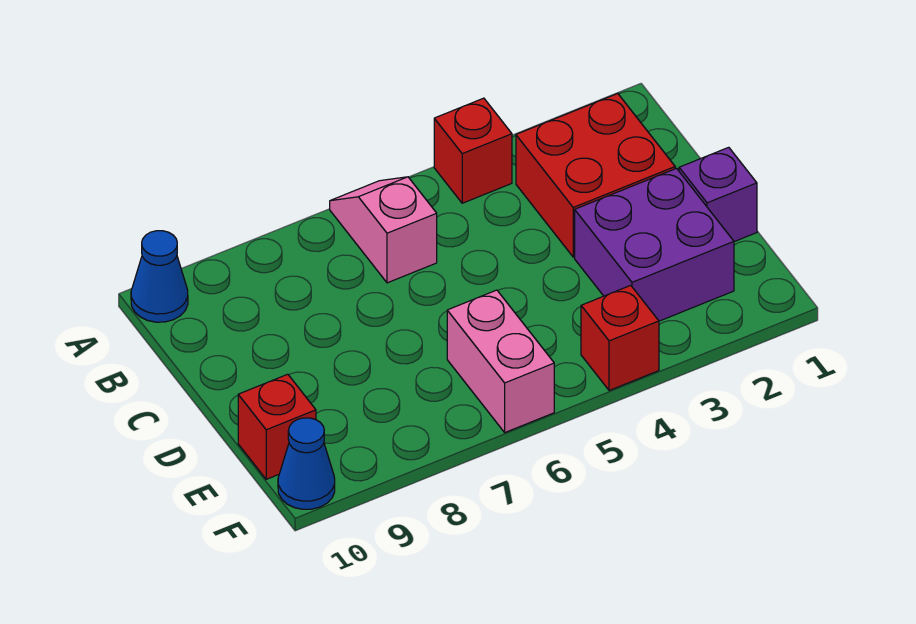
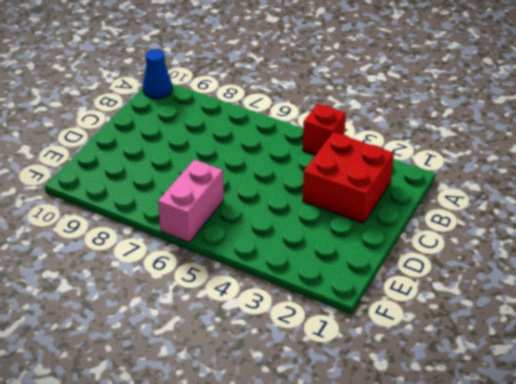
none -> pink 1x2 slope [330,177,437,283]
none -> purple 1x1 brick [679,147,757,242]

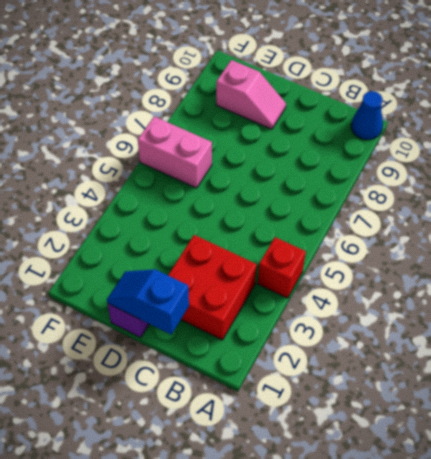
blue 1x2 slope [107,269,189,334] -> none
pink 1x2 slope [216,60,286,129] -> pink 1x2 slope moved to [330,177,437,283]
none -> purple 2x2 brick [575,168,734,321]
none -> red 1x1 brick [238,374,316,479]

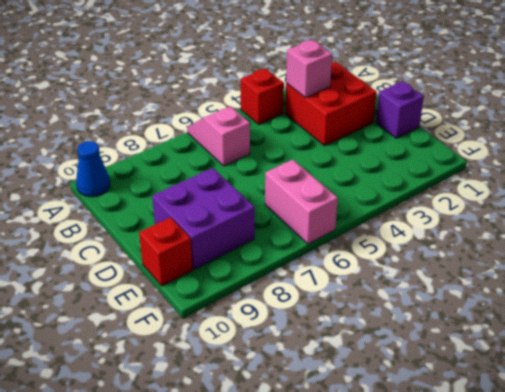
pink 1x1 brick [286,40,332,98] -> none
purple 2x2 brick [152,168,255,270] -> purple 2x2 brick moved to [575,168,734,321]
none -> red 1x1 brick [581,285,659,391]
none -> blue 1x1 cone [278,418,335,509]

